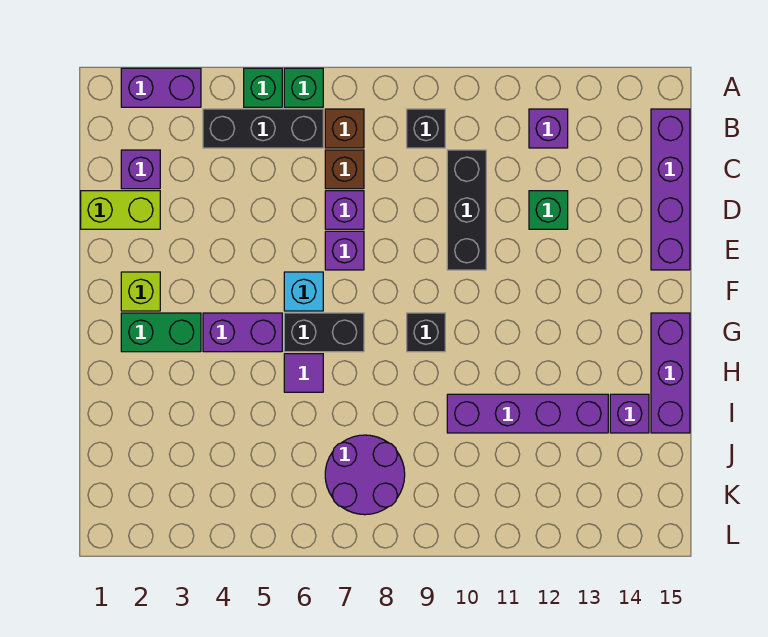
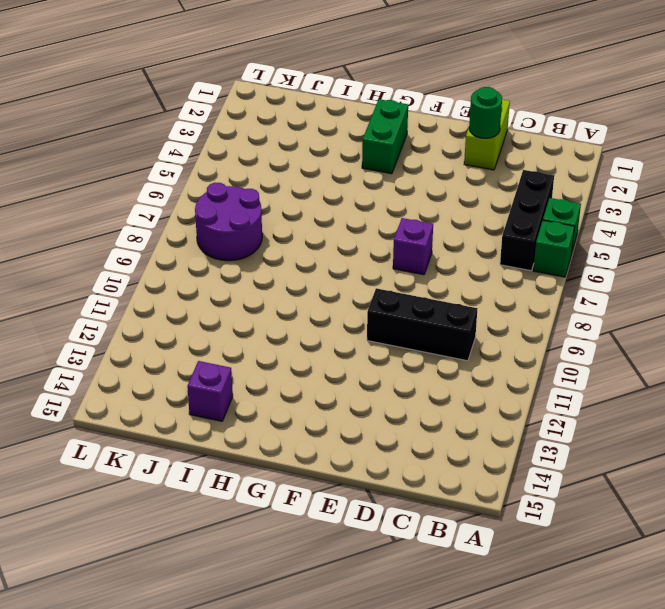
green 1x1 round brick [469,87,502,138] -> none
none -> purple 1x2 brick [121,68,201,107]
none -> brown 1x1 brick [325,109,364,148]
none -> black 1x1 brick [407,109,445,148]

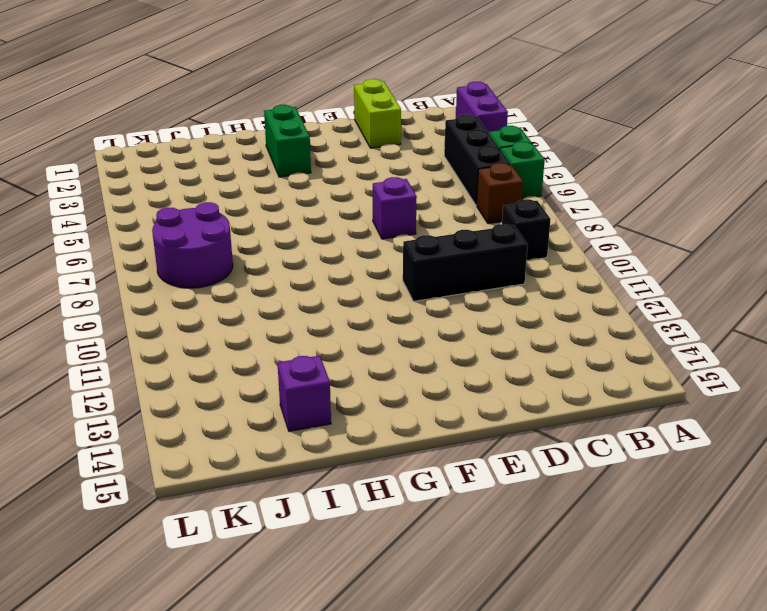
none -> purple 1x1 brick [529,109,568,148]
none -> purple 1x4 brick [651,109,690,270]
none -> purple 1x1 brick [121,150,160,189]

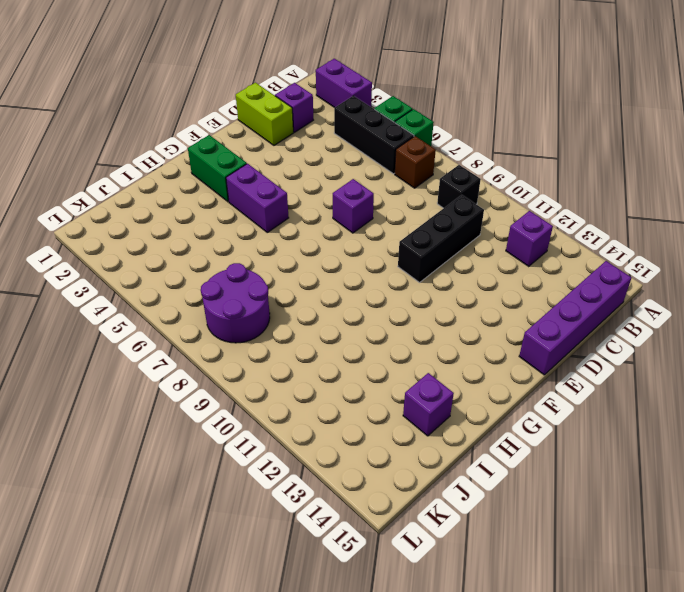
none -> brown 1x1 brick [325,150,364,189]
none -> purple 1x1 brick [325,191,364,229]
none -> green 1x1 brick [529,191,568,229]

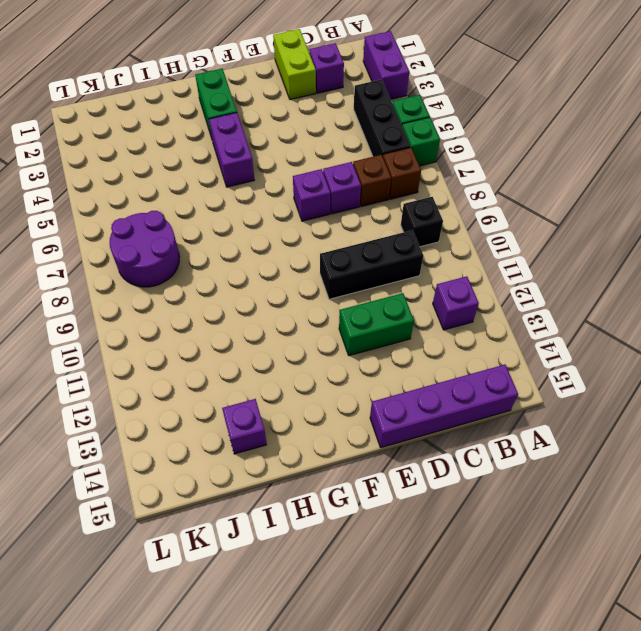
green 1x2 brick [339,293,414,356] -> green 1x1 brick [529,191,568,229]
none -> lime 1x1 brick [121,272,160,311]
none -> cyan 1x1 brick [284,272,323,311]
none -> black 1x2 brick [284,313,364,352]

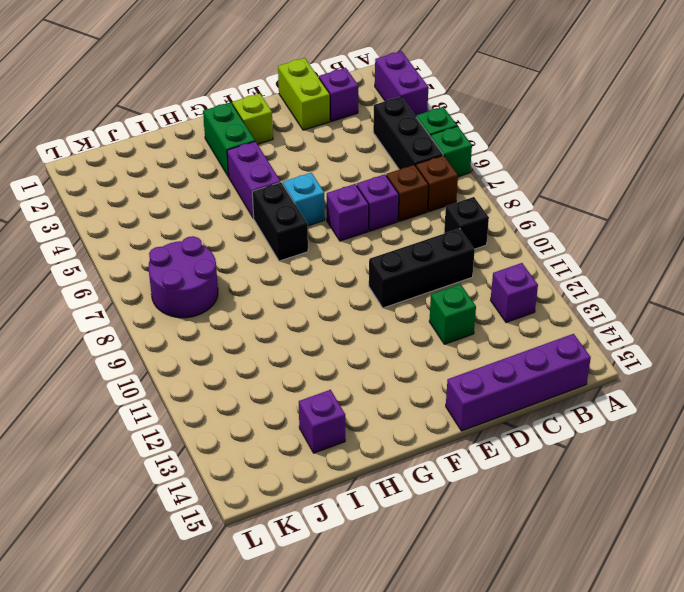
none -> black 1x1 brick [407,313,445,352]
none -> purple 1x3 brick [651,313,690,433]
none -> purple 1x1 tile [284,354,323,392]

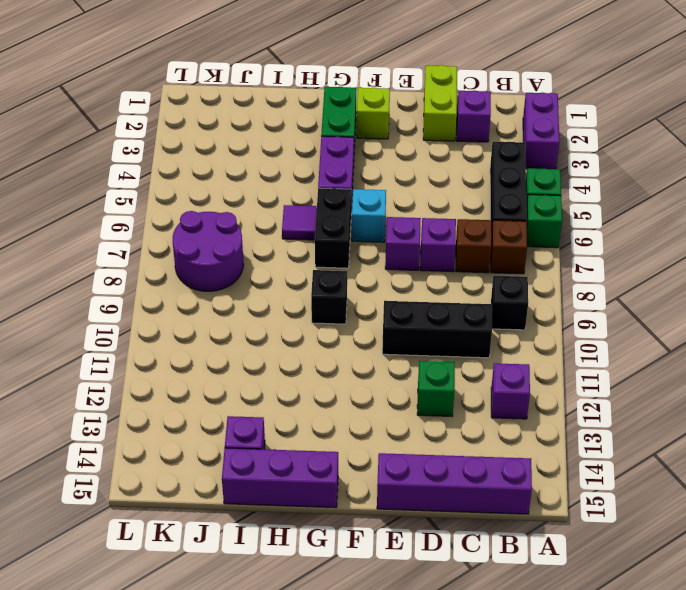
none -> purple 1x4 brick [447,394,608,433]

